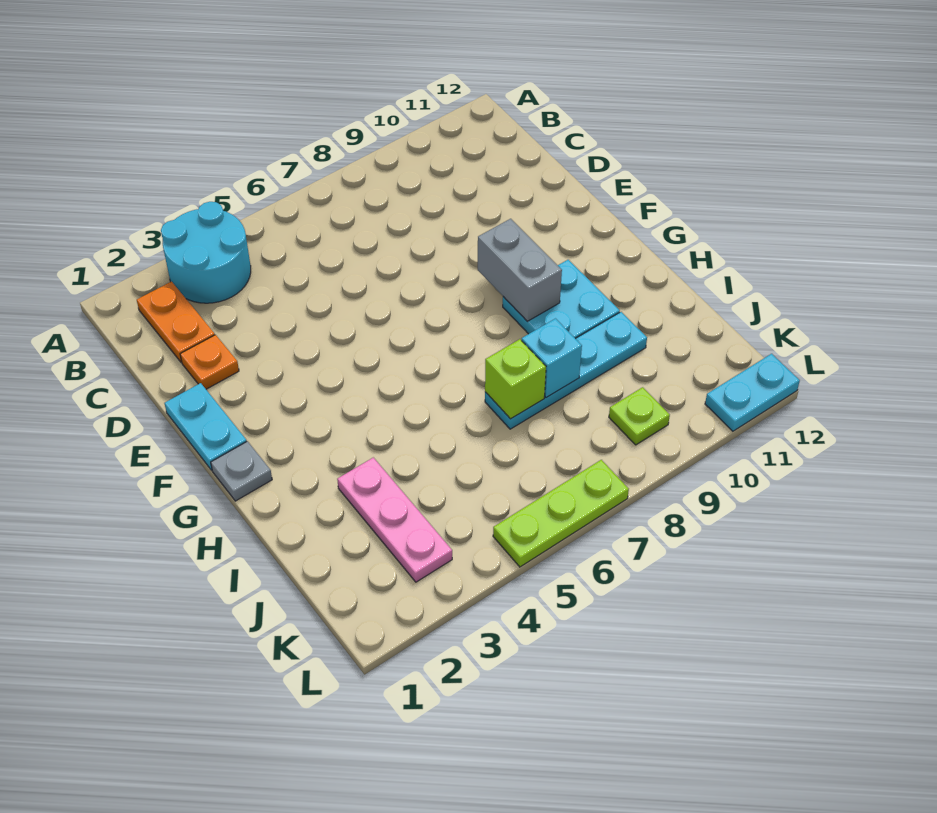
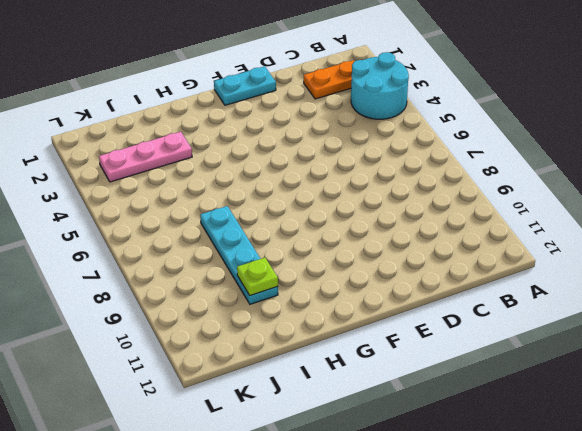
lime 1x1 plate [237,258,278,296] -> lime 1x1 plate moved to [609,387,670,445]
none -> orange 1x1 plate [180,335,239,389]
none -> grey 1x1 plate [211,441,272,501]
none -> cyan 2x2 plate [503,260,620,339]

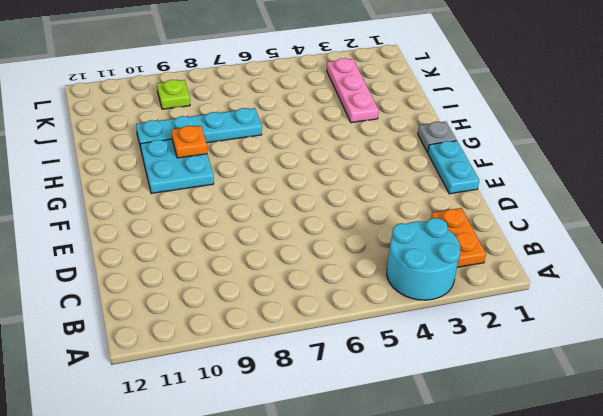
orange 1x1 plate [171,126,207,158] -> orange 1x1 plate moved to [180,335,239,389]
none -> lime 1x3 plate [493,460,629,567]
none -> cyan 1x2 plate [705,354,800,431]
none -> grey 1x2 brick [478,219,562,321]

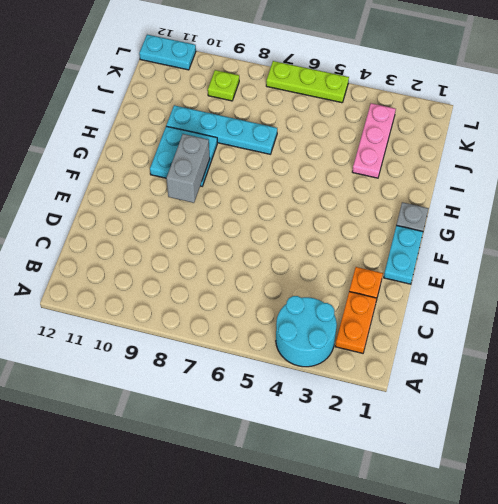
none -> lime 1x1 brick [485,339,546,419]
none -> cyan 1x1 brick [522,319,582,398]

